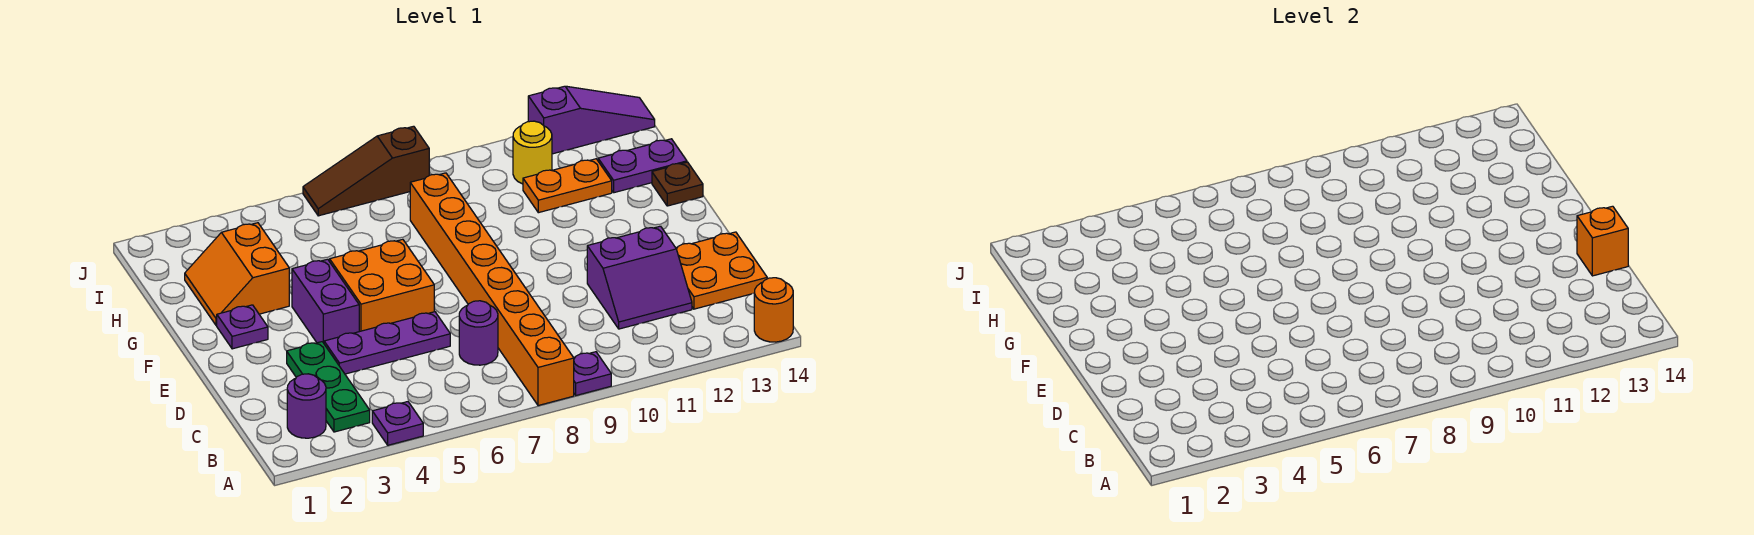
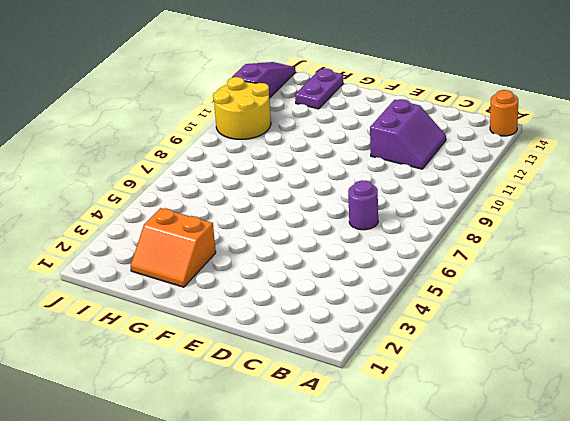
yellow 2x2 round brick [213,77,271,139] -> yellow 1x1 round brick [513,121,552,184]
none -> purple 1x1 plate [372,402,423,445]
none -> orange 1x8 brick [410,173,574,406]
none -> purple 1x1 plate [574,352,611,395]

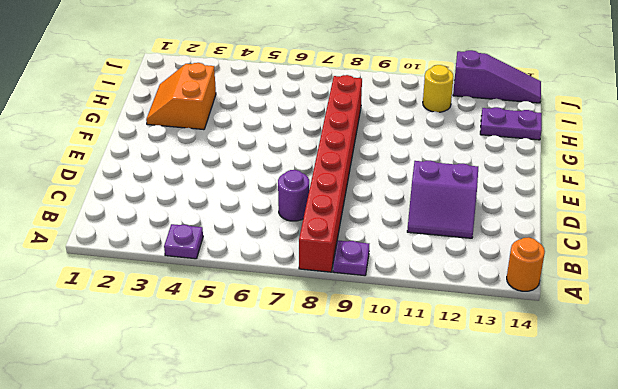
red 1x8 brick [299,75,362,272] -> orange 1x8 brick [410,173,574,406]
none -> purple 1x1 round brick [287,374,326,438]
none -> green 1x3 plate [287,342,370,432]
none -> orange 2x2 plate [676,232,767,309]

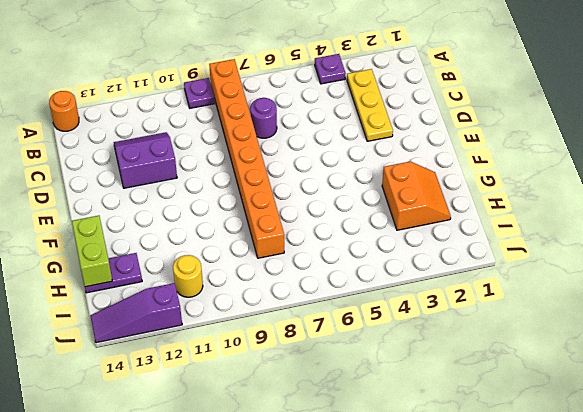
yellow 1x3 plate [347,69,393,141] -> green 1x3 plate [287,342,370,432]
lime 1x2 brick [72,216,112,287] -> none
none -> purple 1x1 round brick [287,374,326,438]
none -> orange 2x2 plate [676,232,767,309]
none -> purple 1x3 plate [324,312,450,374]

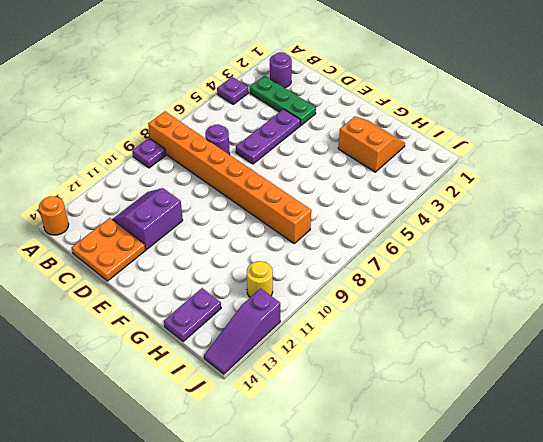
none -> purple 1x2 brick [292,259,359,343]
none -> orange 2x2 brick [330,239,434,332]
none -> purple 1x1 plate [217,305,268,349]

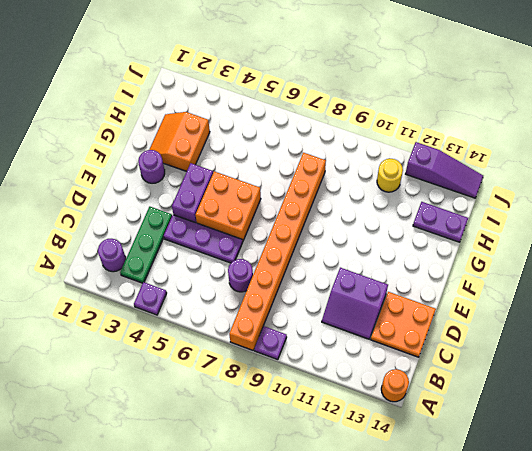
purple 1x1 round brick [138,150,165,183] -> purple 1x1 plate [217,305,268,349]
none -> brown 1x1 plate [652,162,703,206]
none -> orange 1x2 plate [523,159,612,213]
none -> brown 1x3 slope [303,126,429,216]

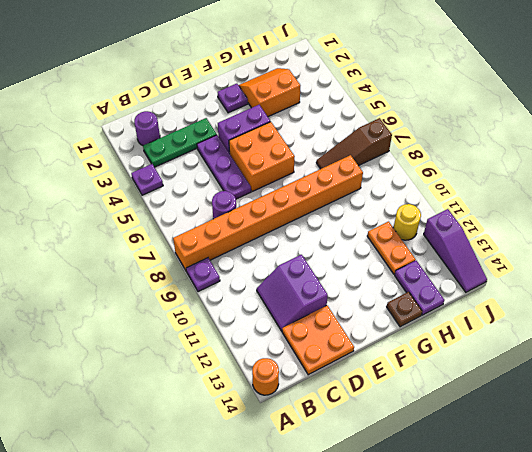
brown 1x3 slope [316,118,392,169] -> brown 1x3 slope turned to [303,126,429,216]
none -> orange 1x1 brick [1577,206,1628,276]

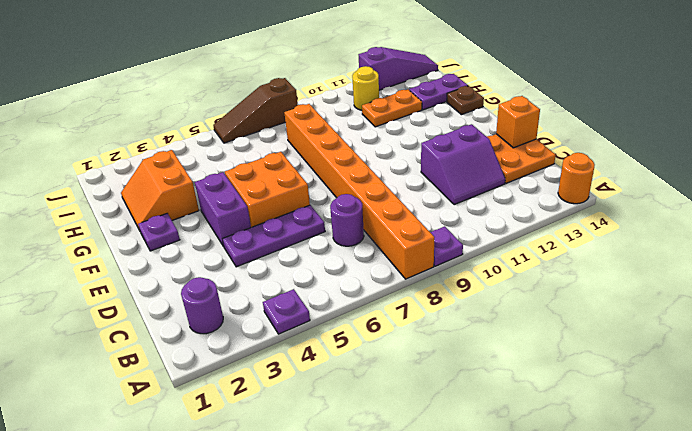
none -> green 1x3 plate [287,342,370,432]

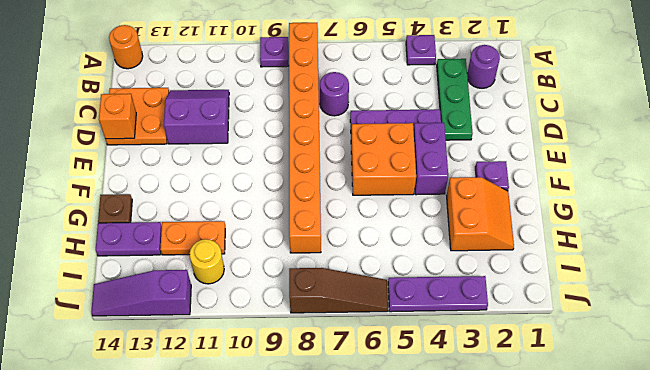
purple 1x3 plate [388,276,488,312] -> none

